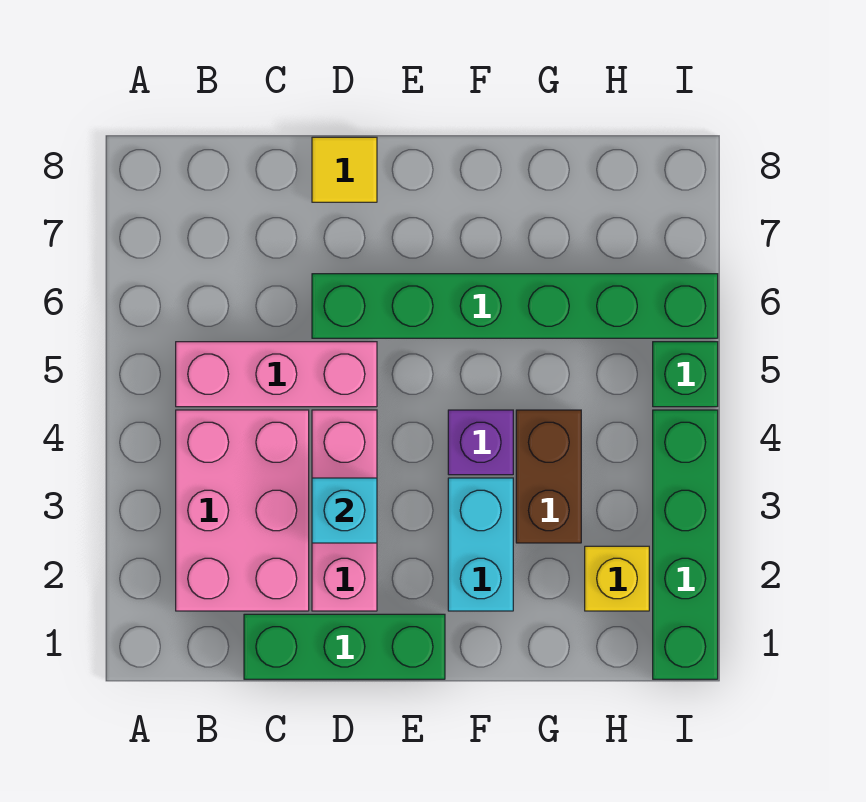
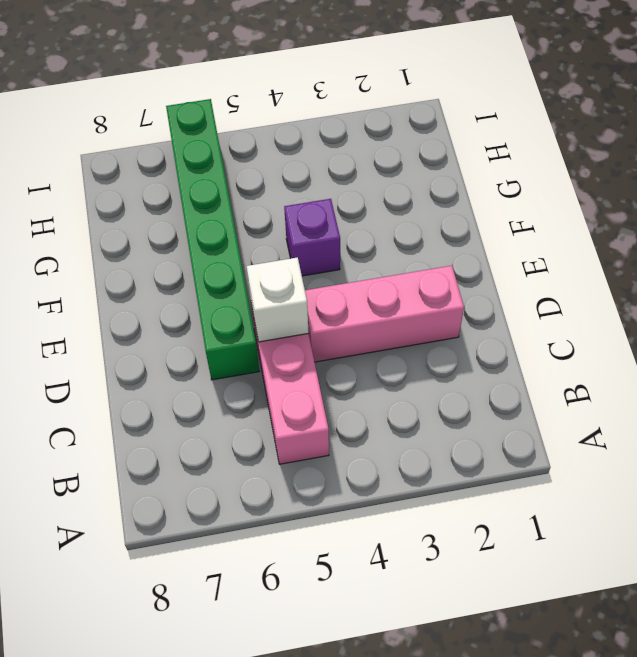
white 1x1 brick [247,257,309,342] -> none
none -> pink 2x3 brick [176,410,309,611]
none -> green 1x3 brick [244,614,445,679]
none -> yellow 1x1 tile [312,137,377,202]

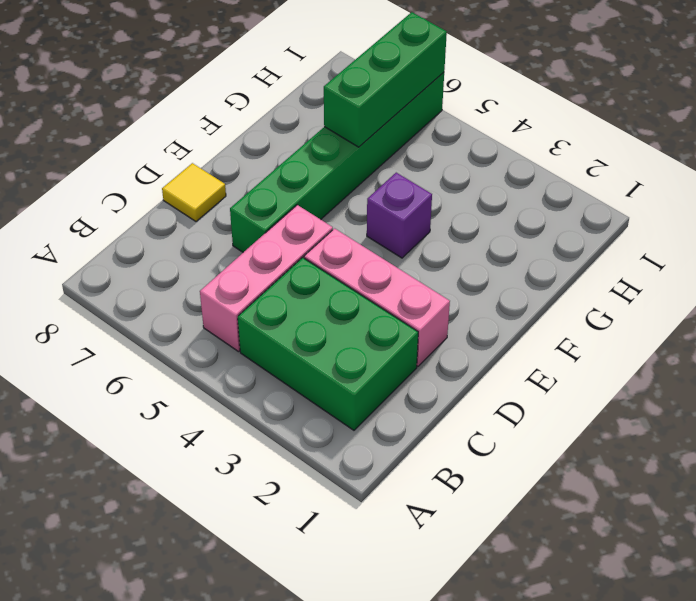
green 2x3 brick [238,258,418,430] -> pink 2x3 brick [176,410,309,611]
green 1x3 brick [324,12,447,147] -> green 1x3 brick moved to [244,614,445,679]
none -> cyan 1x2 brick [448,478,513,611]
none -> brown 1x2 brick [516,410,581,543]
none -> yellow 1x1 brick [585,546,649,611]

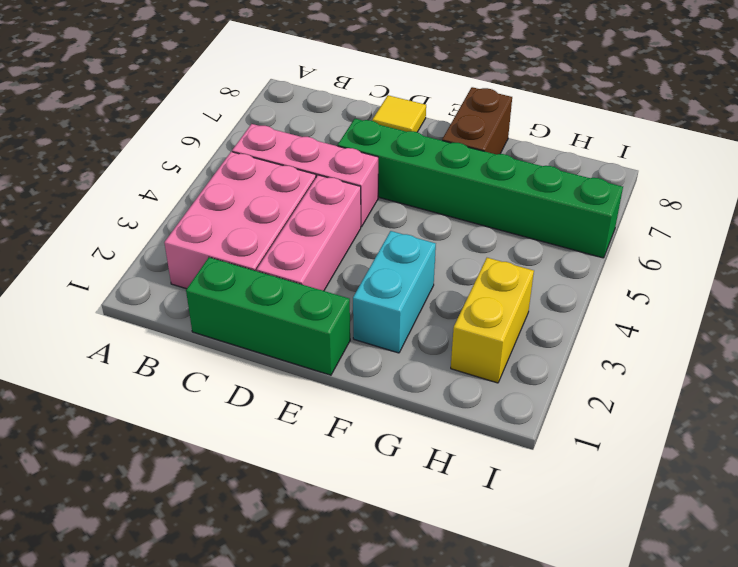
brown 1x2 brick [442,87,512,154] -> brown 1x2 brick moved to [516,410,581,543]
yellow 1x2 brick [451,258,534,383] -> yellow 1x1 brick [585,546,649,611]
none -> purple 1x1 brick [448,410,513,475]
none -> green 1x4 brick [653,410,718,679]
none -> green 1x1 brick [653,342,718,407]

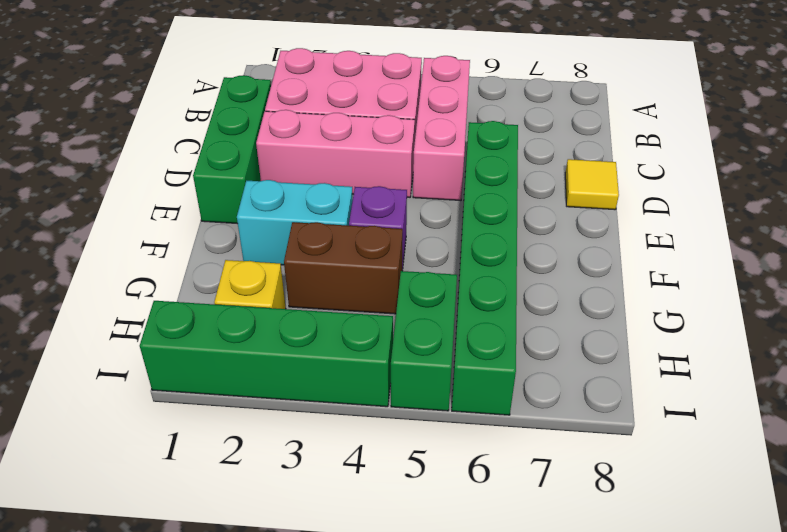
green 1x2 brick [391,271,457,411] -> green 1x1 brick [653,342,718,407]
none -> cyan 1x1 brick [312,478,377,543]

